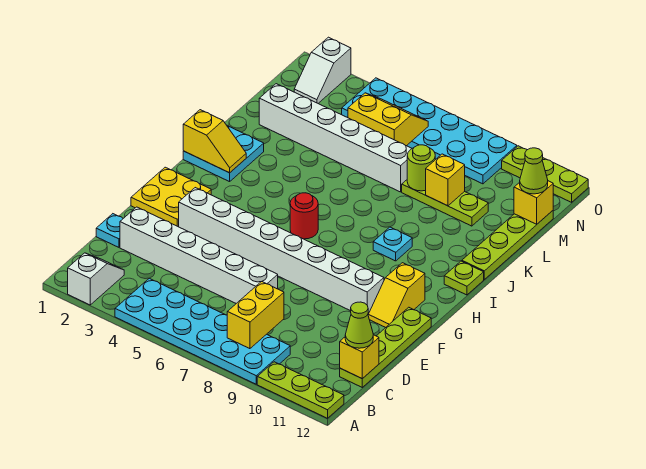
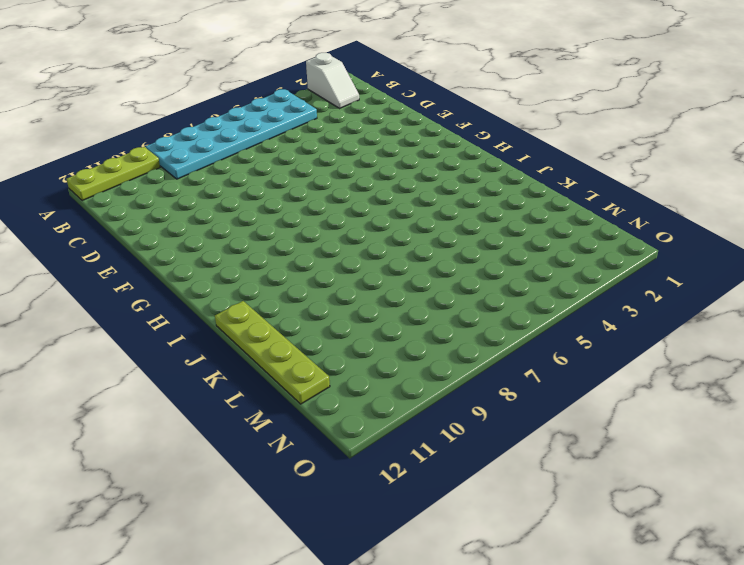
none -> lime 1x4 plate [340,307,431,387]
none -> cyan 1x1 plate [96,214,123,247]
none -> white 1x6 brick [120,207,278,303]

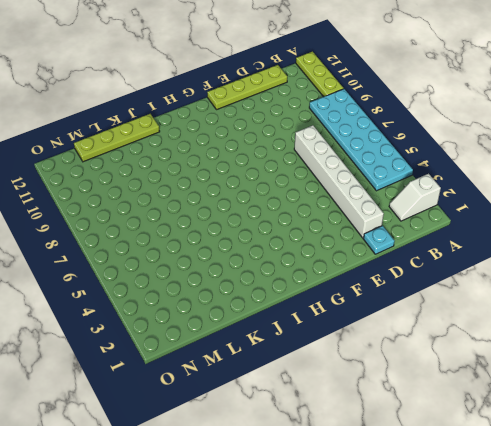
none -> yellow 2x2 plate [131,167,211,227]
none -> white 1x8 brick [179,188,384,314]
none -> yellow 1x2 slope [368,263,425,328]

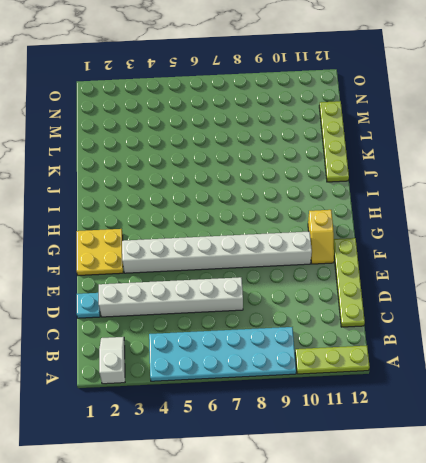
none -> red 1x1 round brick [290,193,318,239]
none -> cyan 2x2 plate [183,126,264,182]
none -> cyan 1x1 plate [373,227,412,261]

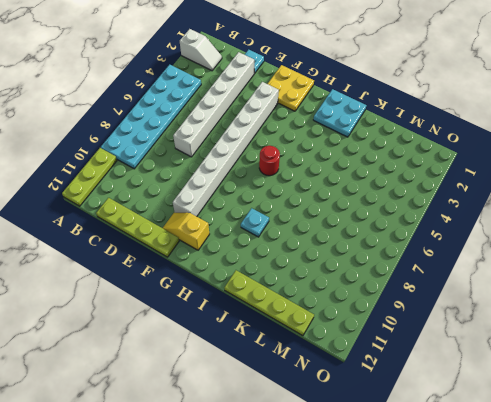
none -> lime 1x1 plate [444,261,484,295]
none -> white 1x6 brick [259,84,412,192]
none -> lime 1x3 plate [402,180,488,226]

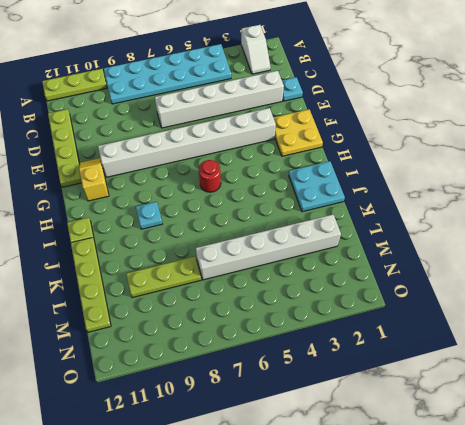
none -> white 1x2 slope [294,37,351,103]
none -> cyan 2x6 plate [342,78,517,184]
none -> lime 1x3 plate [502,146,588,202]

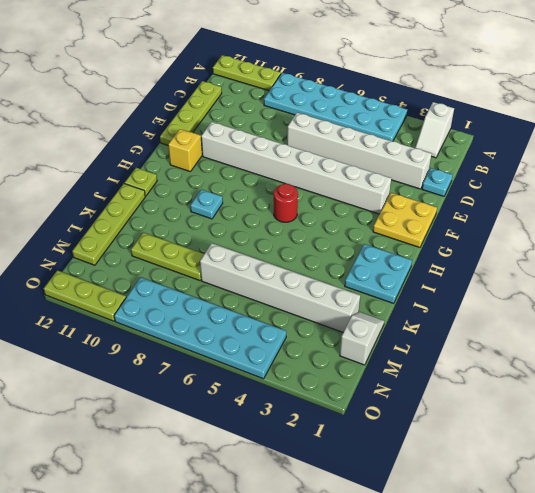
white 1x2 slope [340,312,384,365] -> white 1x2 slope moved to [294,37,351,103]
none -> yellow 1x2 brick [227,282,284,349]
none -> yellow 1x1 brick [340,335,379,379]
none -> yellow 1x2 slope [183,110,246,173]

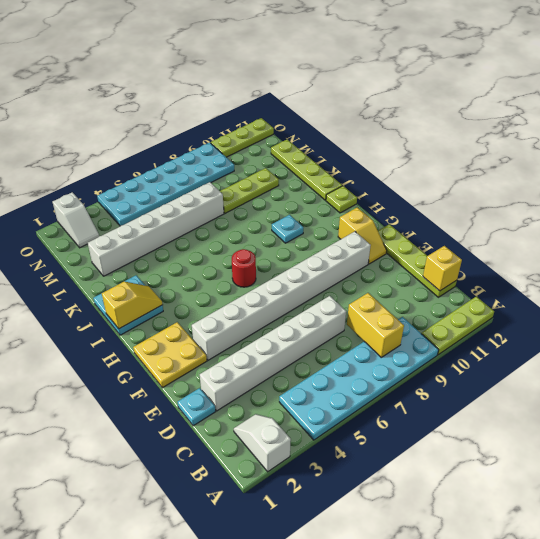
none -> lime 1x1 round brick [407,145,435,191]
none -> yellow 1x1 brick [426,154,465,206]
none -> yellow 2x2 slope [348,93,428,146]

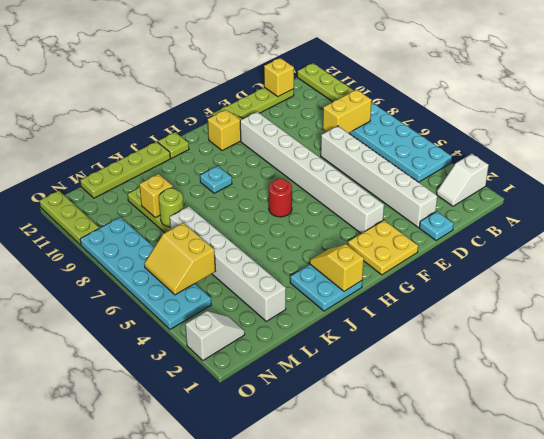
none -> yellow 1x1 brick [514,181,553,224]
none -> lime 1x1 cone [345,302,373,348]
none -> lime 1x1 cone [520,148,548,194]

